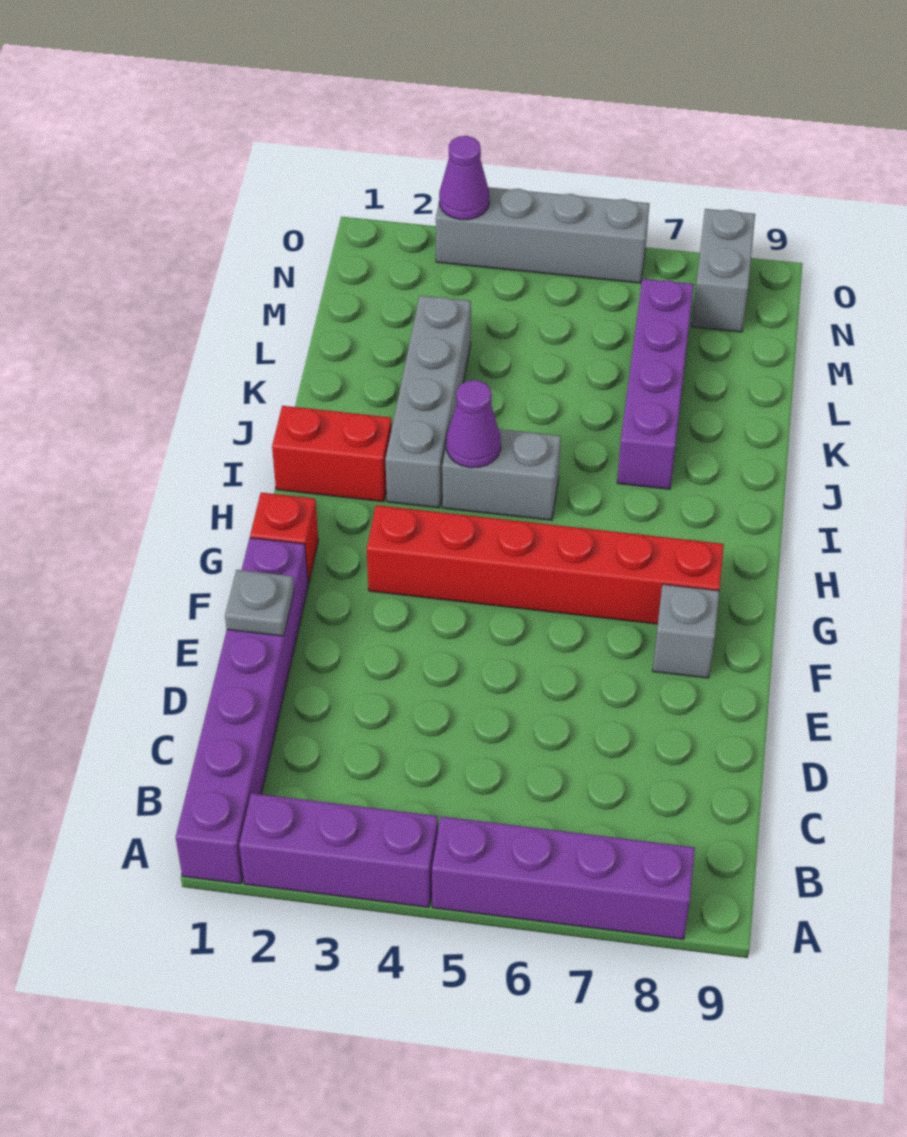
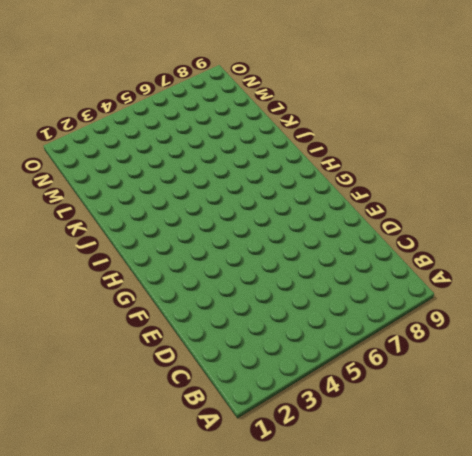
none -> purple 1x6 brick [176,538,308,884]
none -> purple 1x3 brick [239,793,438,907]
none -> purple 1x4 brick [432,816,695,939]

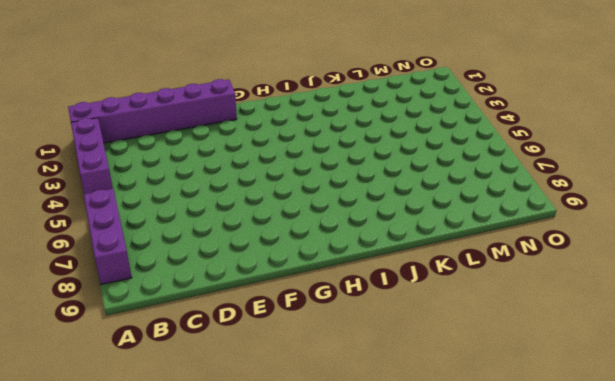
purple 1x3 brick [84,189,132,285] -> purple 1x4 brick [432,816,695,939]
none -> grey 1x1 brick [653,584,719,678]
none -> red 1x1 brick [250,493,318,584]
none -> red 1x6 brick [367,505,724,624]

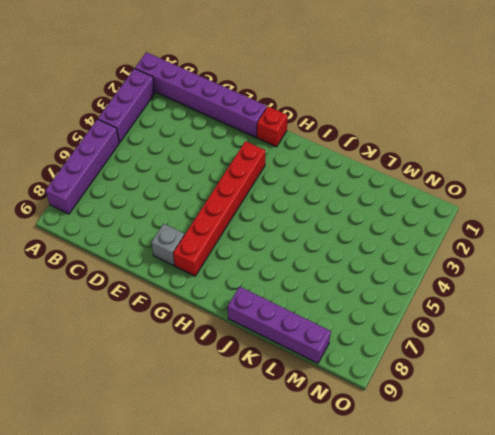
purple 1x4 brick [228,287,331,363] -> purple 1x4 brick moved to [617,279,694,489]
none -> red 1x2 brick [272,406,392,502]
none -> grey 1x4 brick [385,296,471,508]
none -> grey 1x2 brick [442,429,561,520]

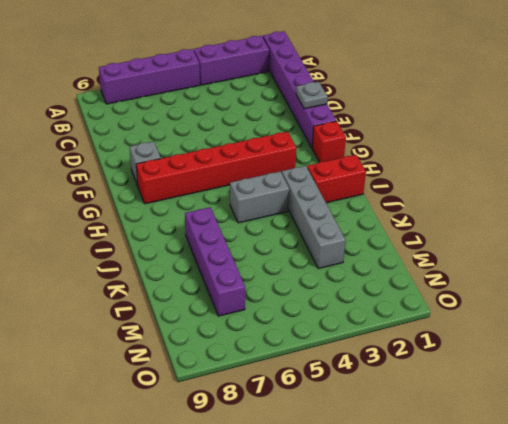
none -> grey 1x2 brick [692,209,755,332]
none -> grey 1x4 brick [436,187,649,283]
none -> purple 1x1 cone [446,380,501,468]

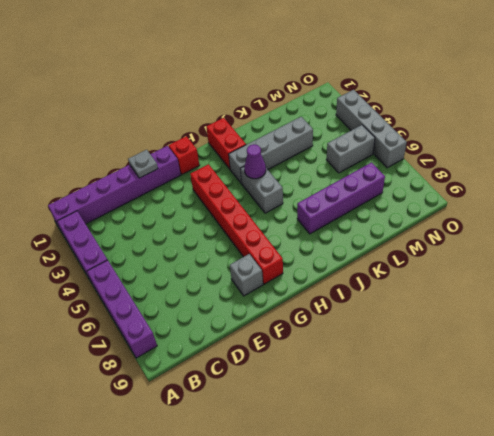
grey 1x2 brick [326,125,375,173] -> grey 1x2 brick moved to [692,209,755,332]
none -> purple 1x1 cone [439,136,489,220]

